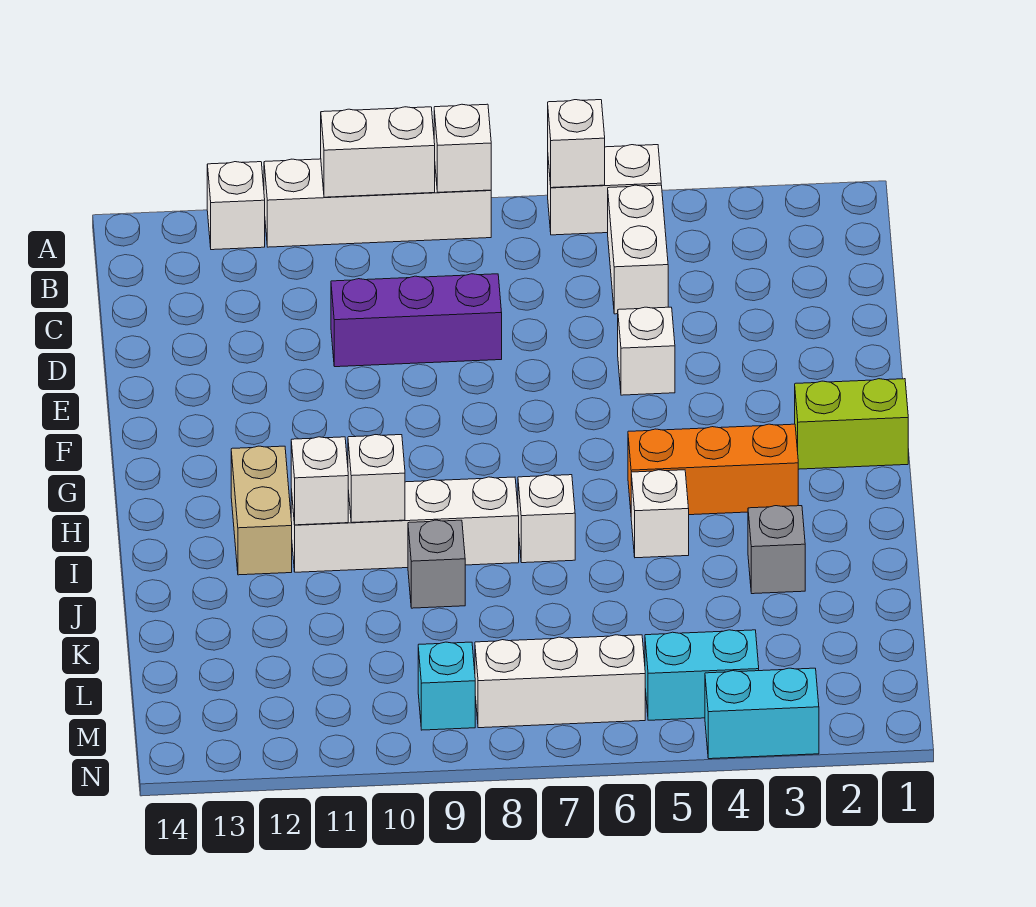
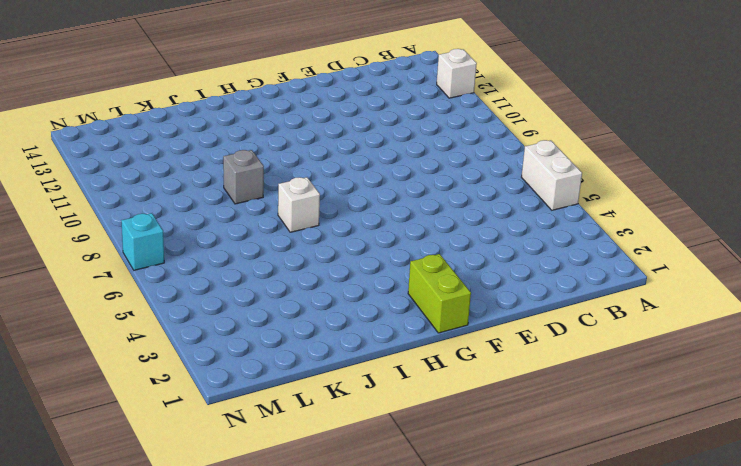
cyan 1x1 brick [121,213,164,270] -> cyan 1x1 brick moved to [418,642,475,730]
none -> white 1x4 brick [264,159,491,247]
none -> white 1x2 brick [608,185,668,314]
none -> purple 1x3 brick [331,274,502,367]

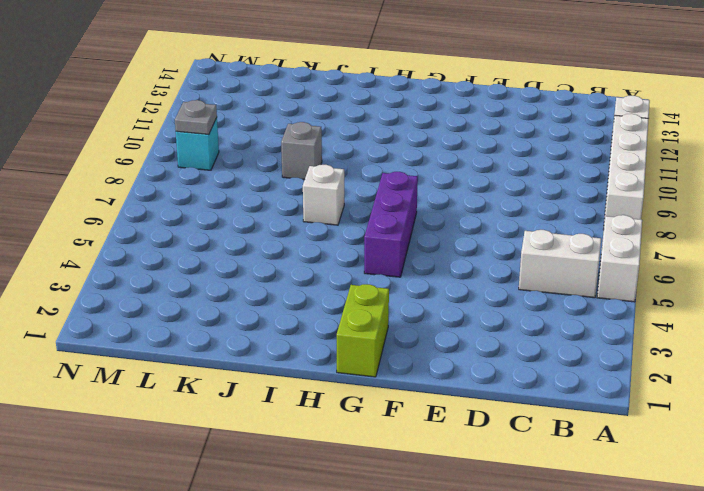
purple 1x3 brick [364,172,418,277] -> purple 1x3 brick moved to [331,274,502,367]
grey 1x1 plate [175,100,217,134] -> none
none -> white 1x1 brick [618,307,675,395]
none -> orange 1x3 brick [628,424,798,515]
none -> tan 1x2 brick [231,446,292,575]

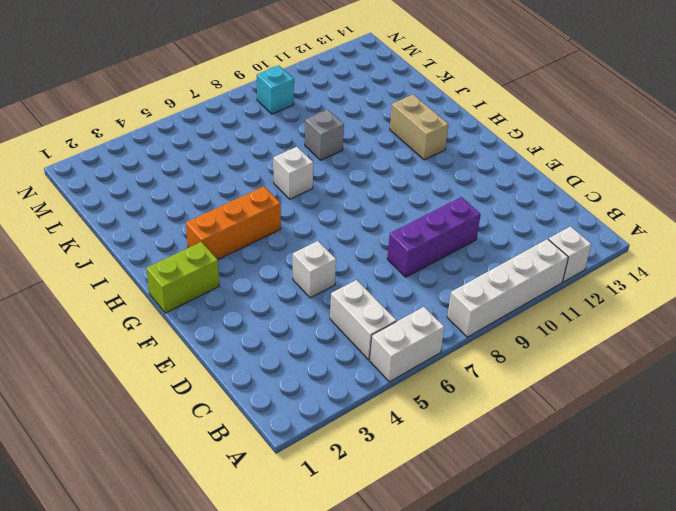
none -> white 1x1 brick [631,470,689,558]
none -> white 1x4 brick [291,477,519,572]
none -> grey 1x1 brick [748,506,805,594]

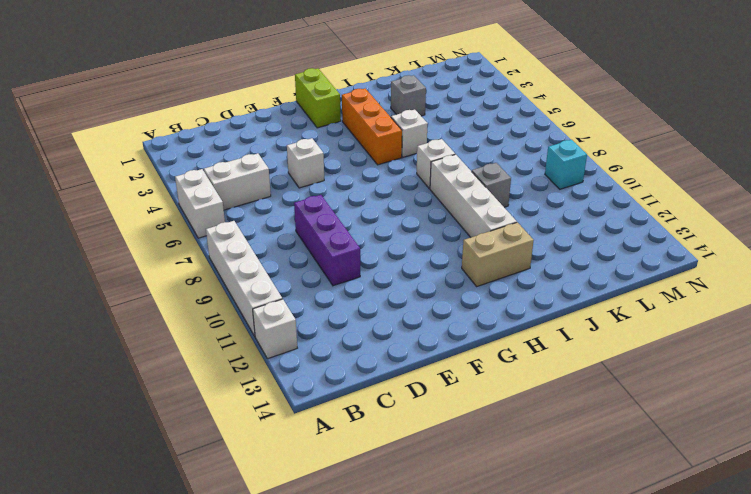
none -> cyan 1x2 brick [645,630,759,720]
none -> white 1x3 brick [475,635,645,728]
none -> cyan 1x2 brick [705,668,819,759]

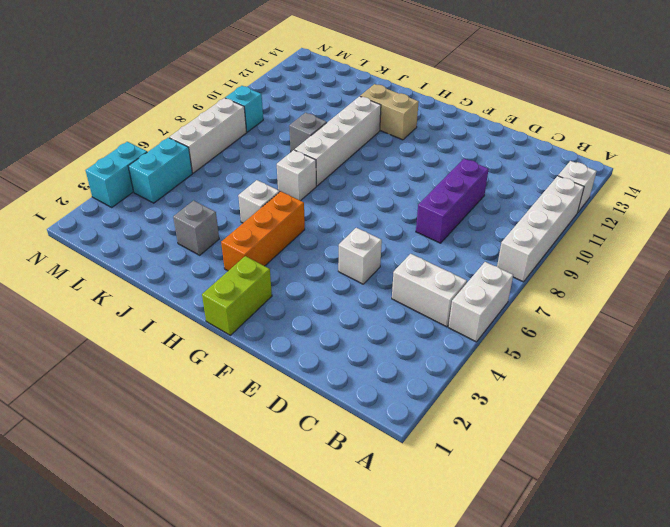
none -> white 1x1 brick [548,100,605,188]
none -> white 1x1 brick [434,104,491,192]
none -> white 1x2 brick [321,107,435,197]

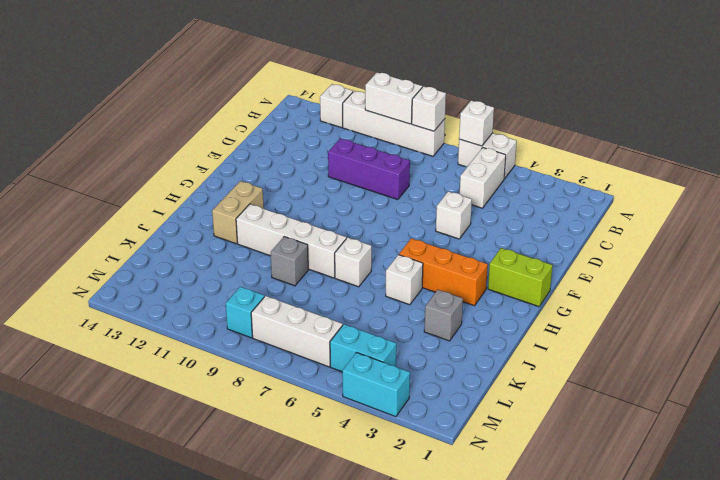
none -> white 1x1 brick [348,435,405,522]
none -> white 1x1 brick [291,437,348,525]

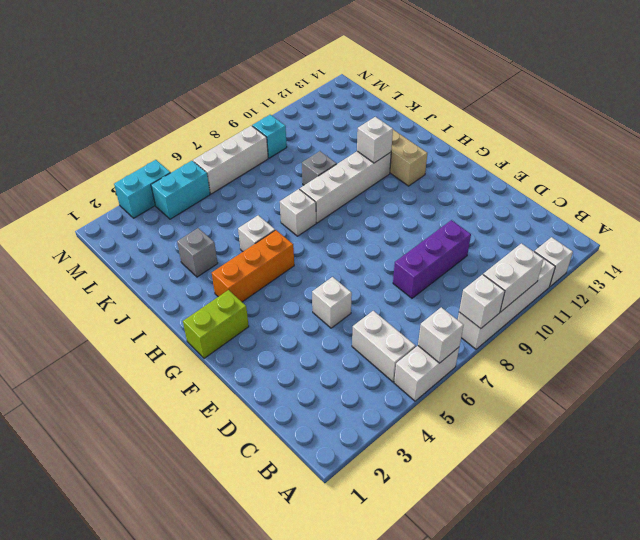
none -> white 1x1 brick [348,435,405,522]

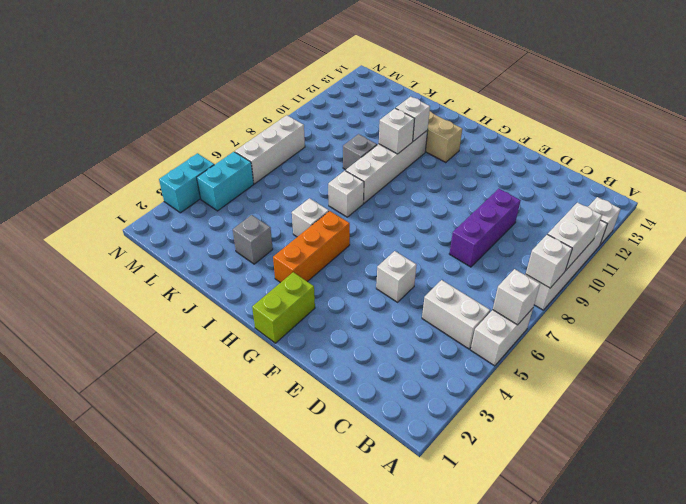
none -> cyan 1x1 brick [418,642,475,730]

